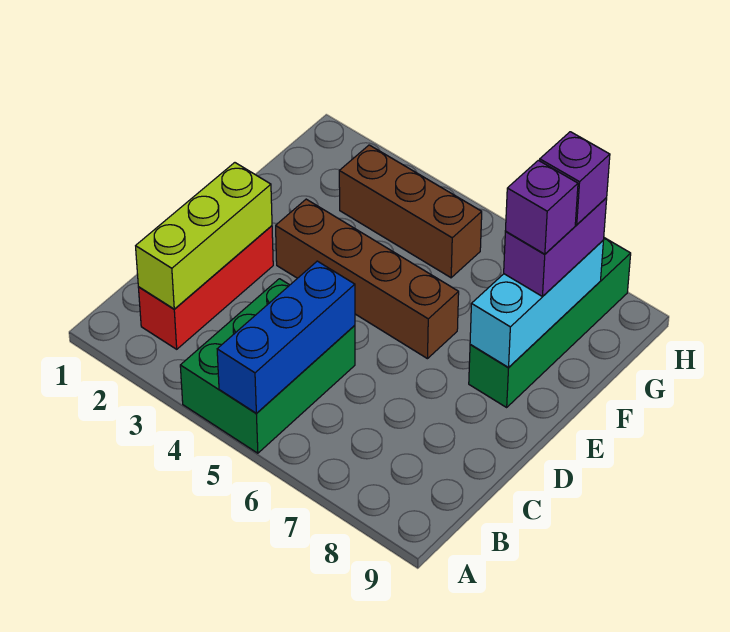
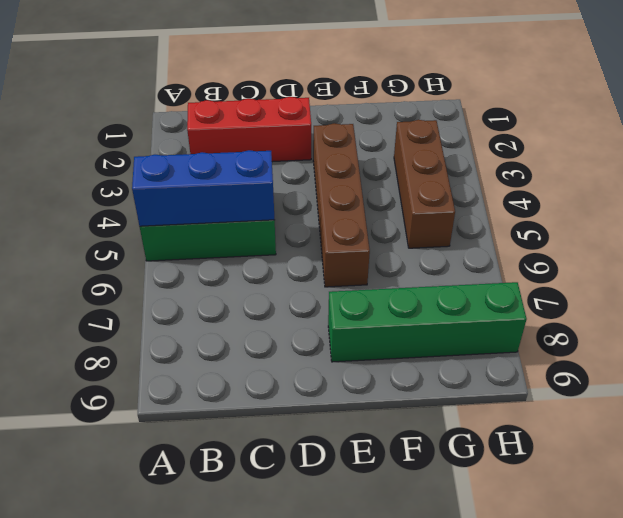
none -> lime 1x3 brick [136,163,272,309]
none -> cyan 1x3 brick [470,241,603,367]

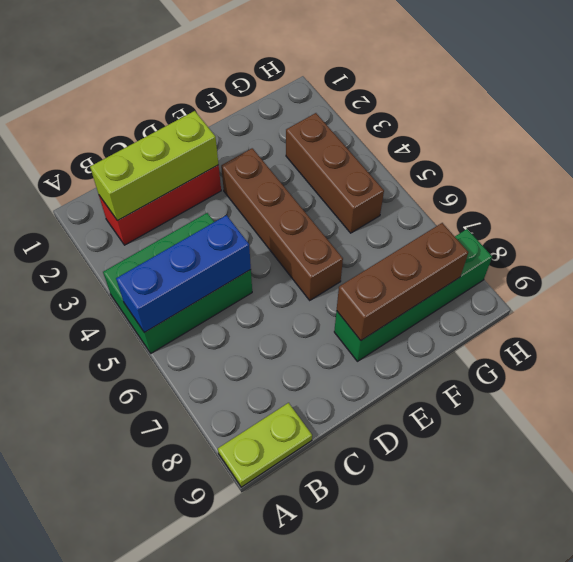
lime 1x2 plate [218,403,312,487] -> none
brown 1x3 brick [337,223,468,341] -> cyan 1x3 brick [470,241,603,367]
none -> purple 1x2 brick [504,198,607,297]
none -> purple 1x1 brick [505,160,578,254]

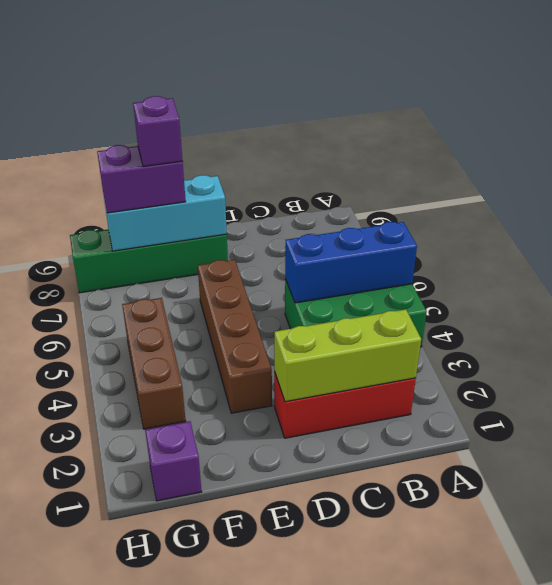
purple 1x1 brick [145,421,202,501] -> purple 1x1 brick moved to [540,132,610,225]

